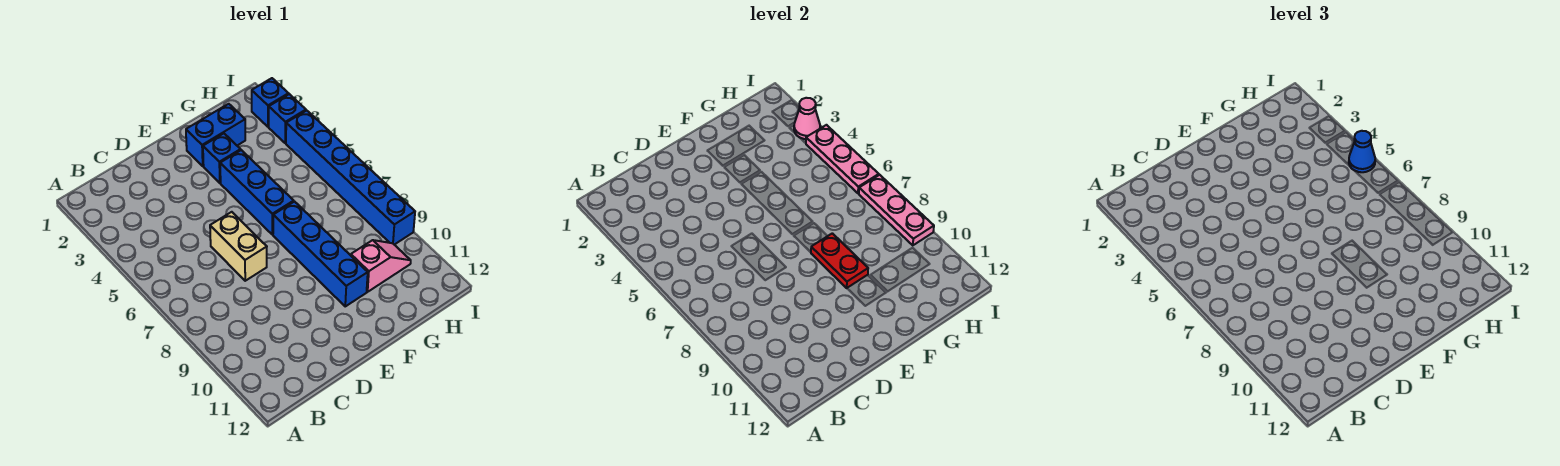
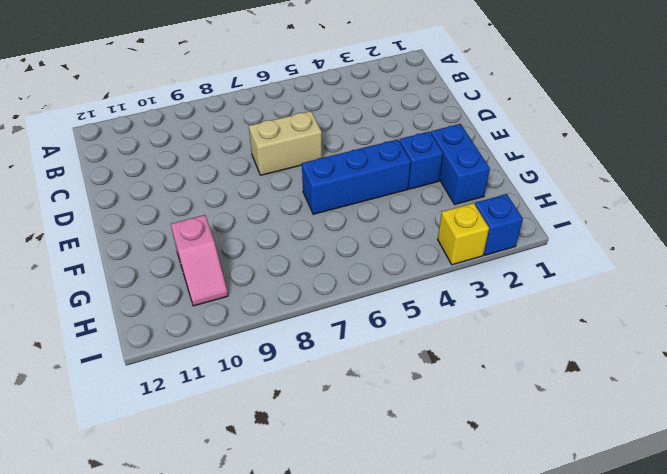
yellow 1x1 brick [438,203,489,265] -> blue 1x1 brick [269,94,306,143]
none -> blue 1x4 brick [273,202,368,306]
none -> blue 1x6 brick [286,110,415,245]
none -> red 1x2 plate [811,233,868,288]

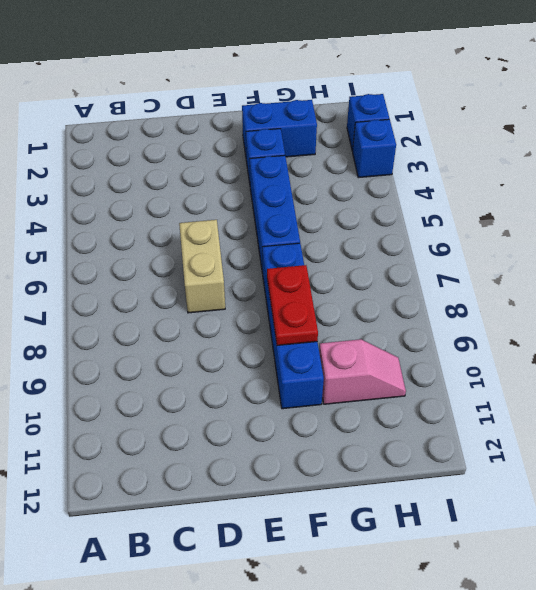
none -> blue 1x6 brick [286,110,415,245]
none -> pink 1x1 cone [794,98,820,139]
none -> pink 1x3 plate [806,125,879,194]

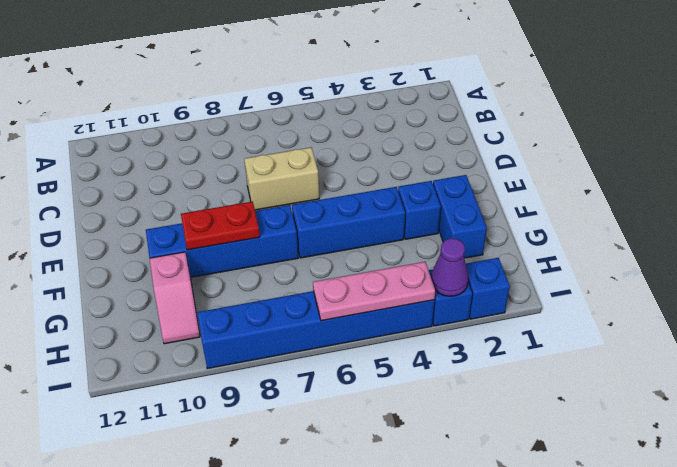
purple 1x1 cone [431,238,468,296] -> pink 1x1 cone [794,98,820,139]
none -> pink 1x3 plate [859,175,934,245]
none -> blue 1x1 cone [1349,131,1375,172]

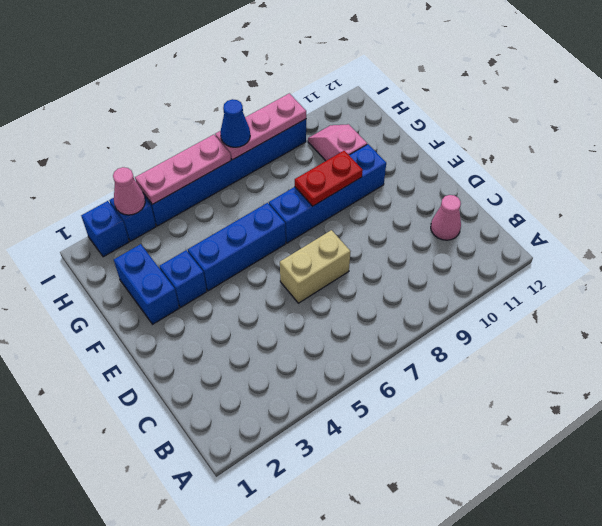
pink 1x1 cone [431,195,461,240] -> none
blue 1x1 cone [220,99,250,147] -> blue 1x1 cone moved to [1349,131,1375,172]

